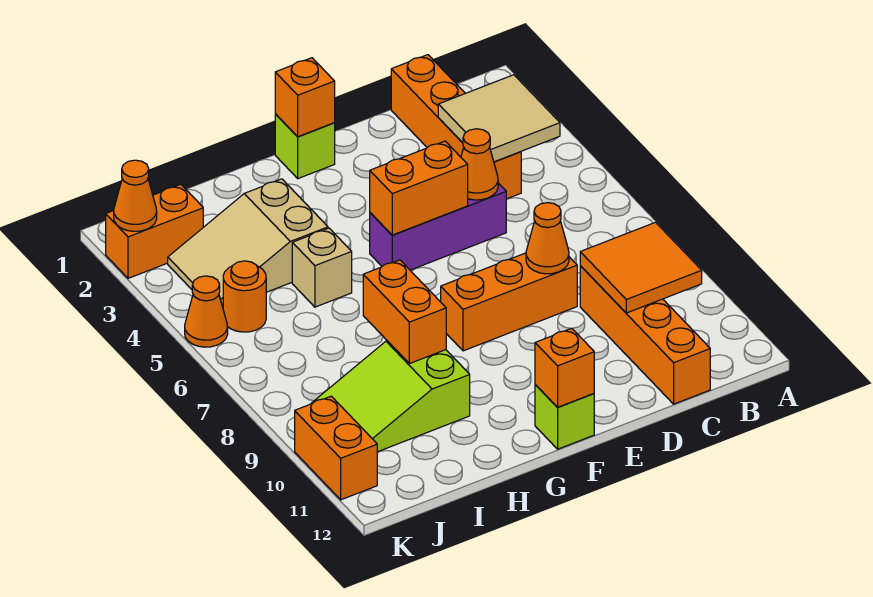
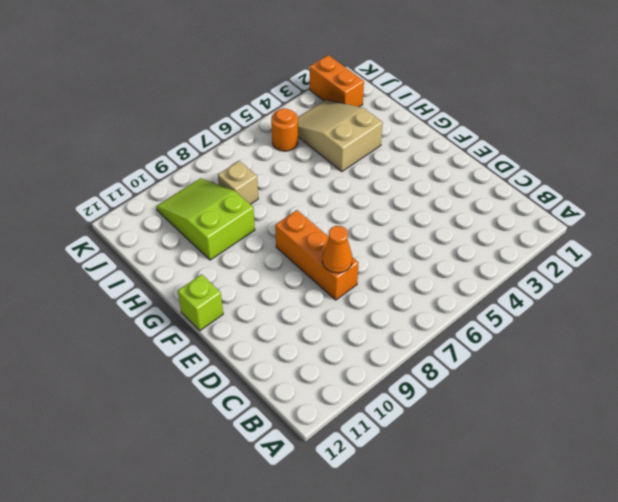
tan 1x1 brick [218,161,258,204] -> tan 1x1 brick moved to [292,228,352,307]
none -> orange 1x4 brick [391,55,521,199]
none -> orange 1x4 brick [580,266,710,404]
none -> purple 1x3 brick [370,183,506,270]

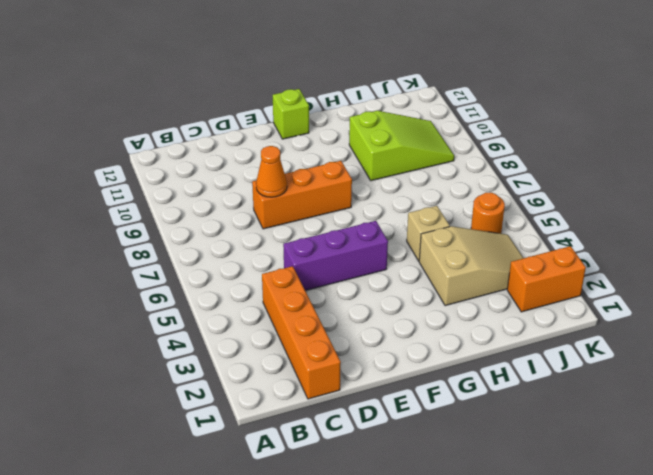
none -> orange 1x4 brick [580,266,710,404]
none -> lime 1x1 brick [275,114,335,179]
none -> orange 1x1 cone [185,276,228,347]

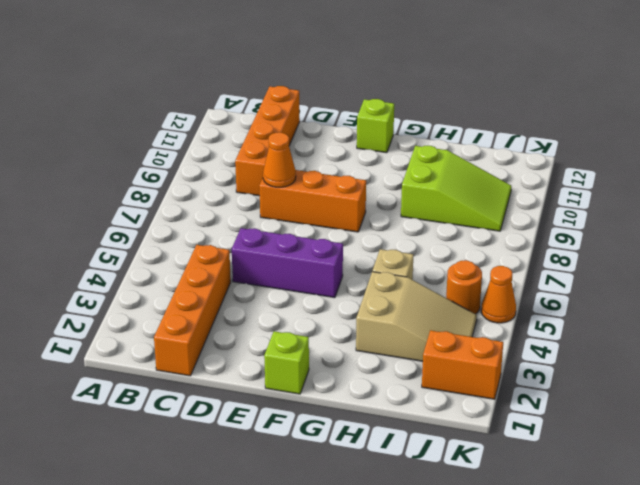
none -> orange 1x2 brick [295,396,377,500]
none -> tan 2x2 tile [438,75,560,162]
none -> orange 2x2 tile [580,222,702,313]

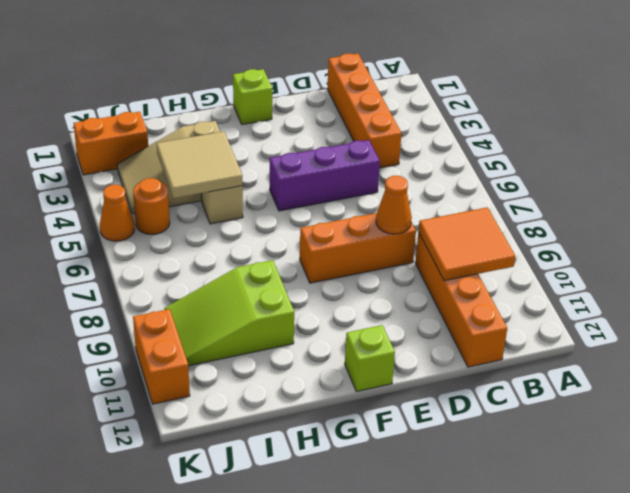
tan 2x2 tile [157,131,243,198] -> tan 2x2 tile moved to [438,75,560,162]
none -> orange 1x1 cone [461,129,498,200]
none -> orange 1x2 brick [370,141,468,235]
none -> orange 1x1 brick [275,58,335,137]

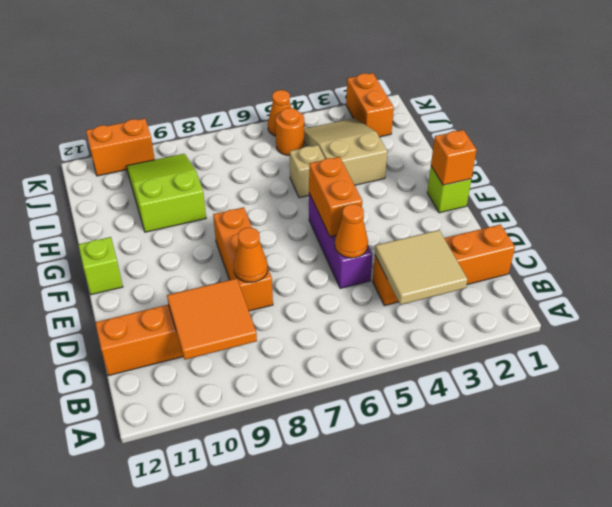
none -> orange 1x1 brick [535,328,594,407]
none -> orange 1x2 brick [363,260,446,364]
none -> orange 1x1 cone [114,160,157,231]

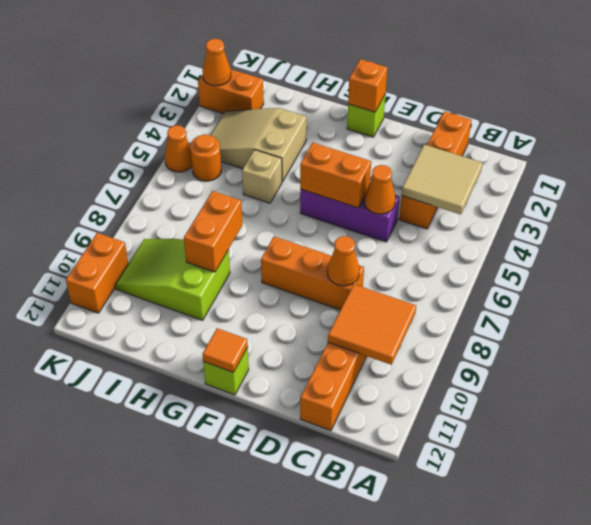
orange 1x1 tile [202,328,248,372] -> orange 1x1 brick [535,328,594,407]

